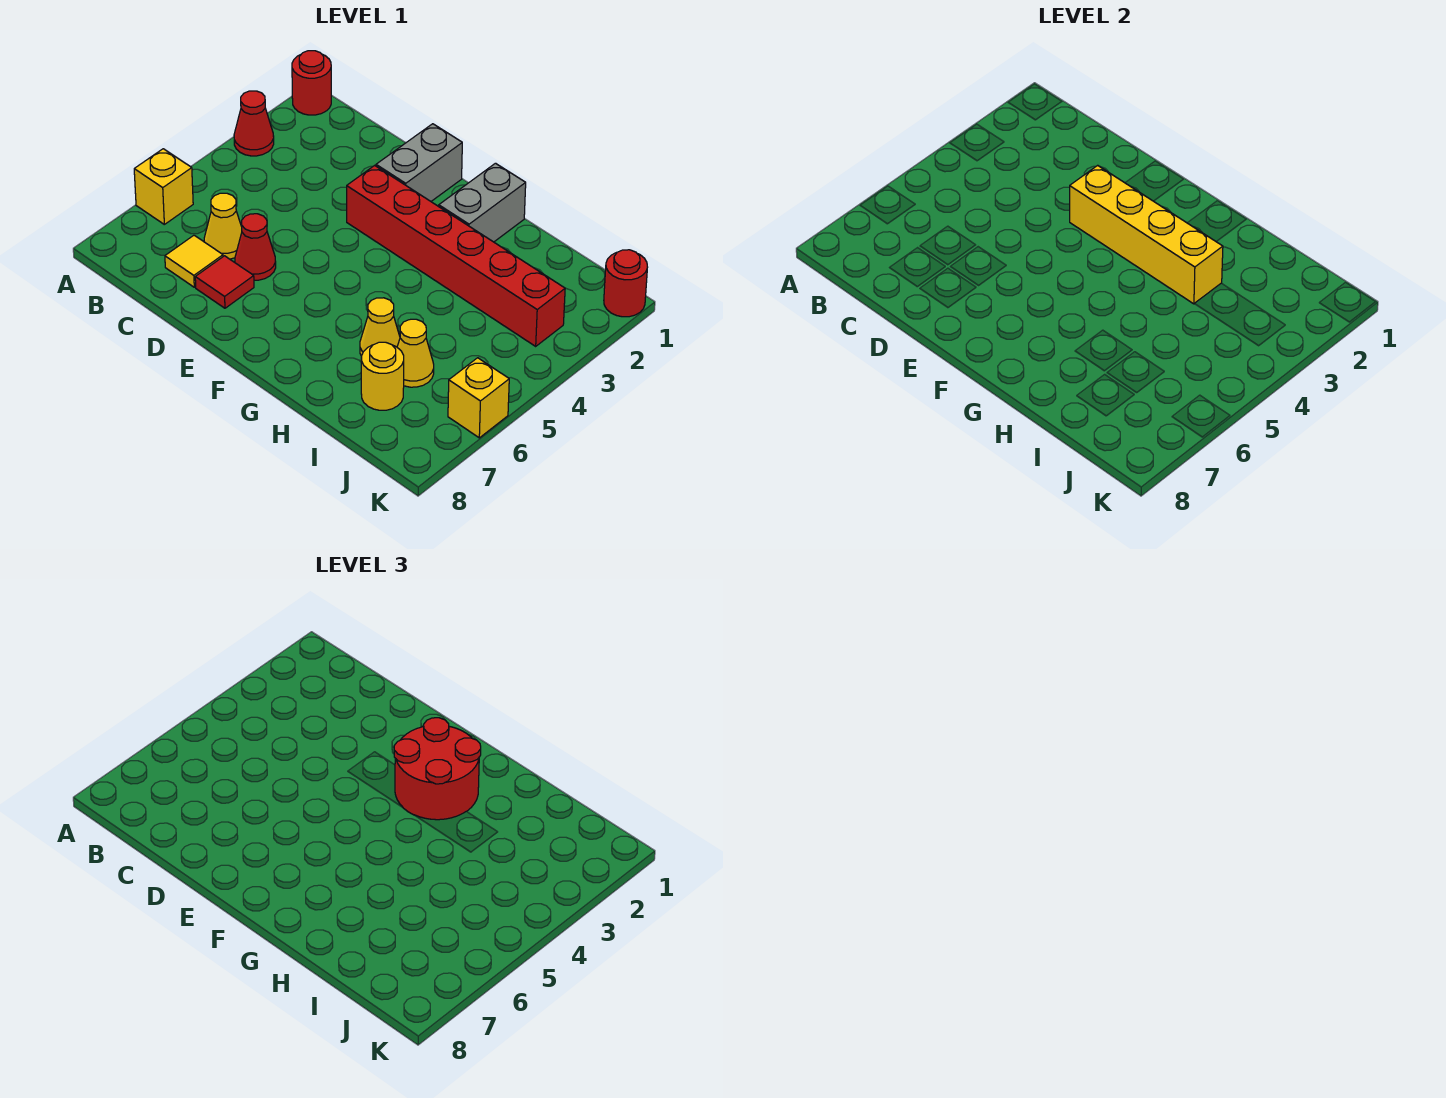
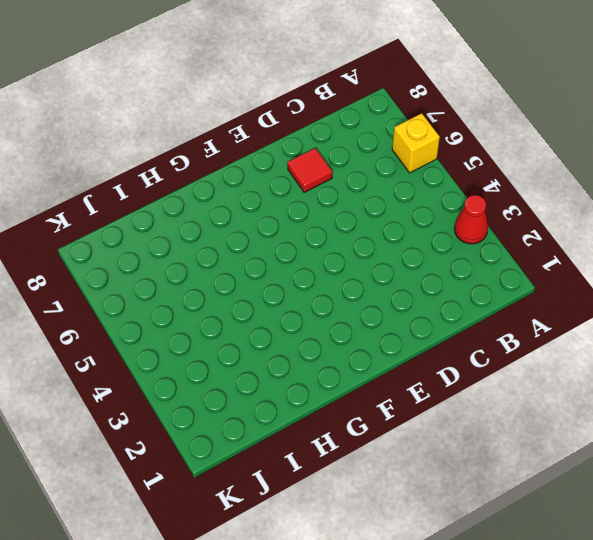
none -> red 1x1 round brick [292,51,331,115]
none -> yellow 1x1 cone [204,193,242,259]
none -> yellow 1x1 tile [165,235,223,287]

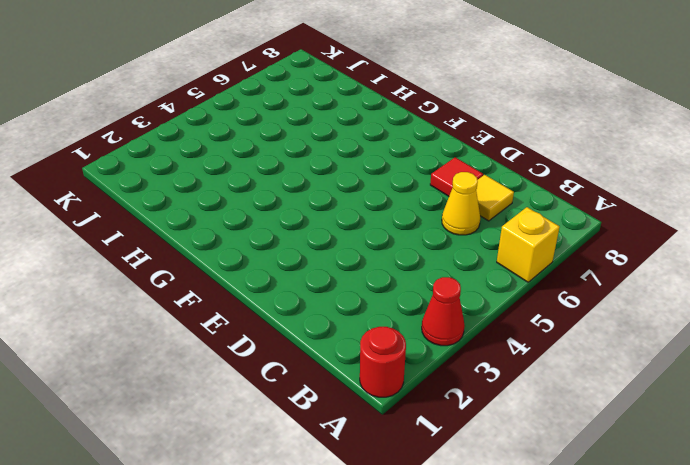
none -> red 1x1 cone [235,214,276,280]
none -> grey 1x2 brick [376,124,462,201]
none -> red 1x6 brick [347,165,565,346]

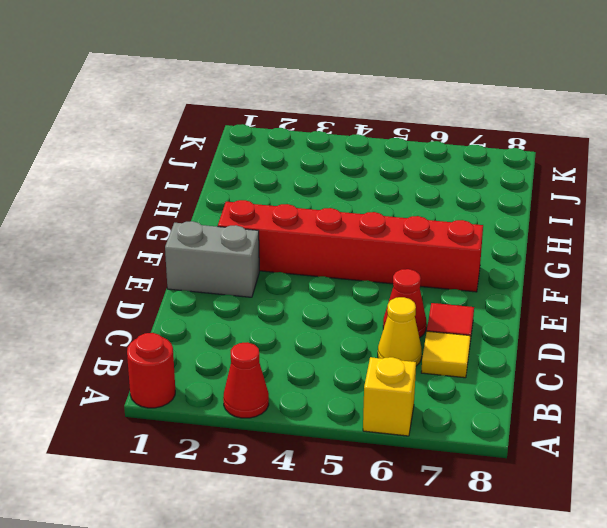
red 1x6 brick [218,200,483,292] -> red 1x6 brick turned to [347,165,565,346]
none -> grey 1x2 brick [439,163,526,242]
none -> yellow 1x1 cone [360,298,400,356]
none -> yellow 1x1 cone [397,319,434,387]

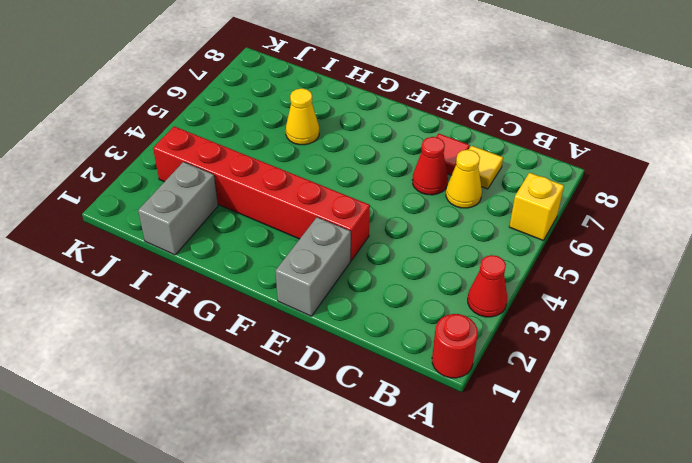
grey 1x2 brick [138,162,218,255] -> grey 1x2 brick moved to [439,163,526,242]
none -> yellow 1x1 cone [397,319,434,387]
none -> yellow 1x1 round brick [361,342,404,410]
none -> red 1x1 round brick [604,250,647,317]

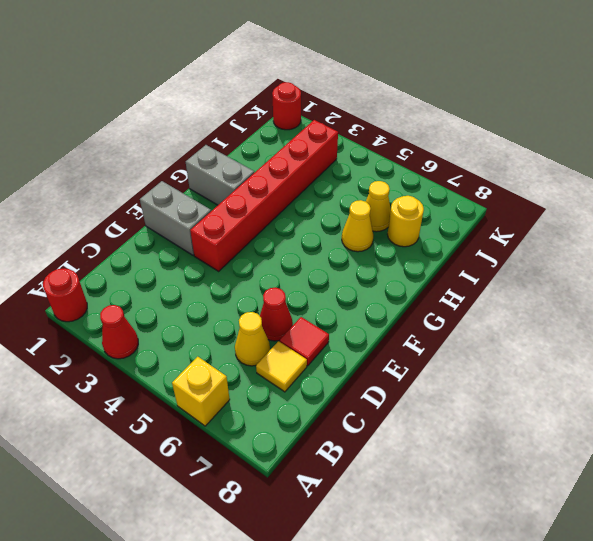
none -> yellow 1x1 brick [448,358,509,438]
none -> yellow 1x4 brick [1070,165,1223,304]
none -> red 2x2 round brick [394,718,481,820]

